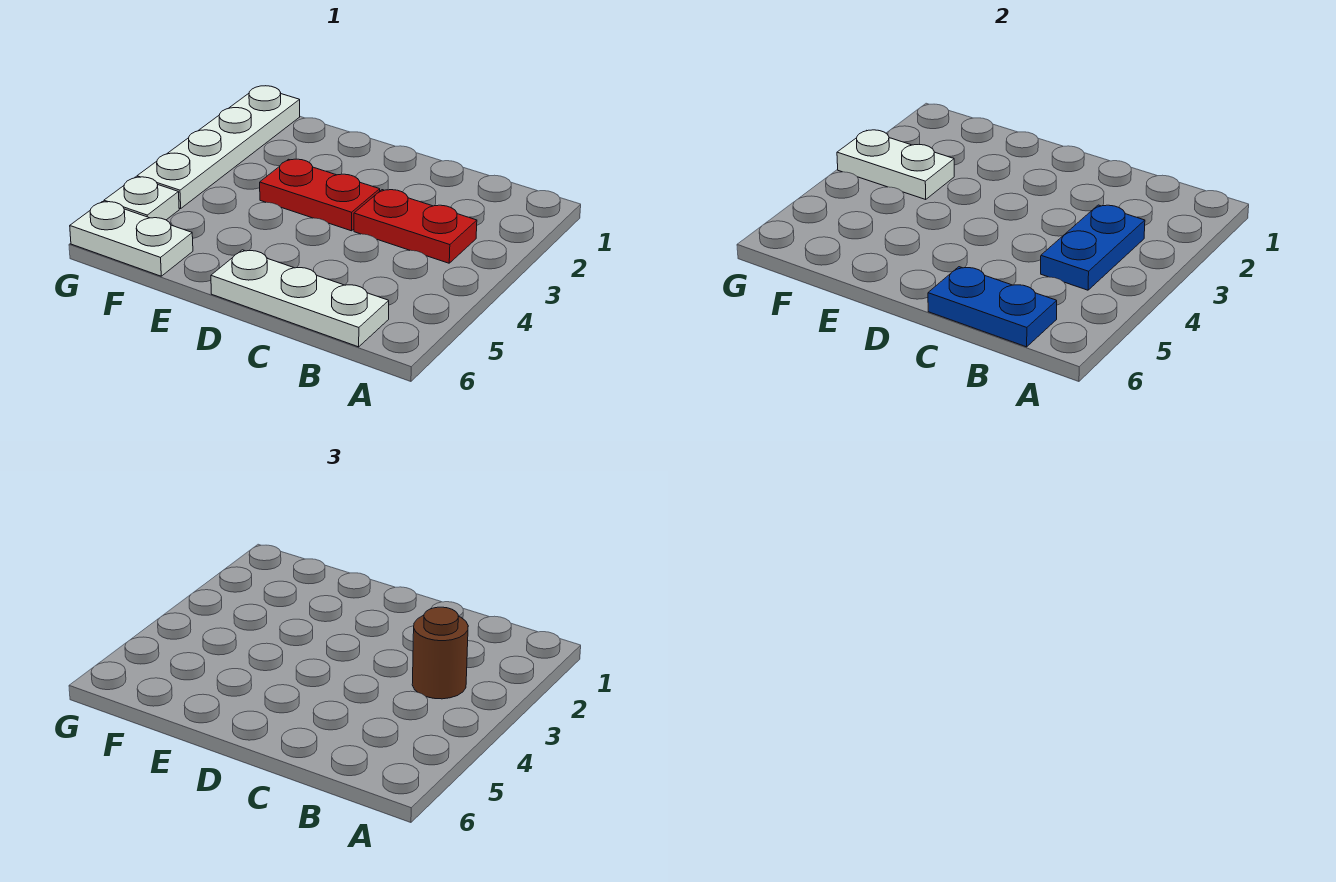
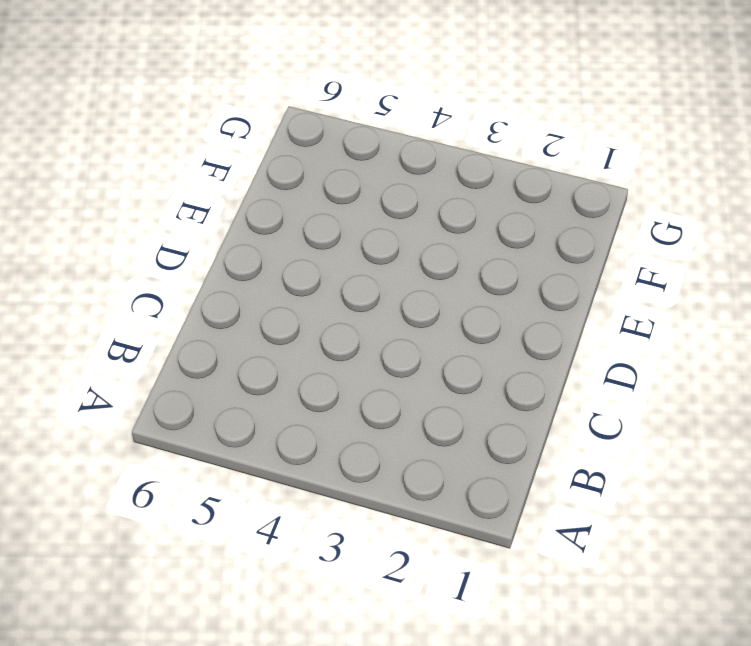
none -> red 1x2 plate [354,190,477,263]
none -> white 1x3 plate [211,250,389,347]

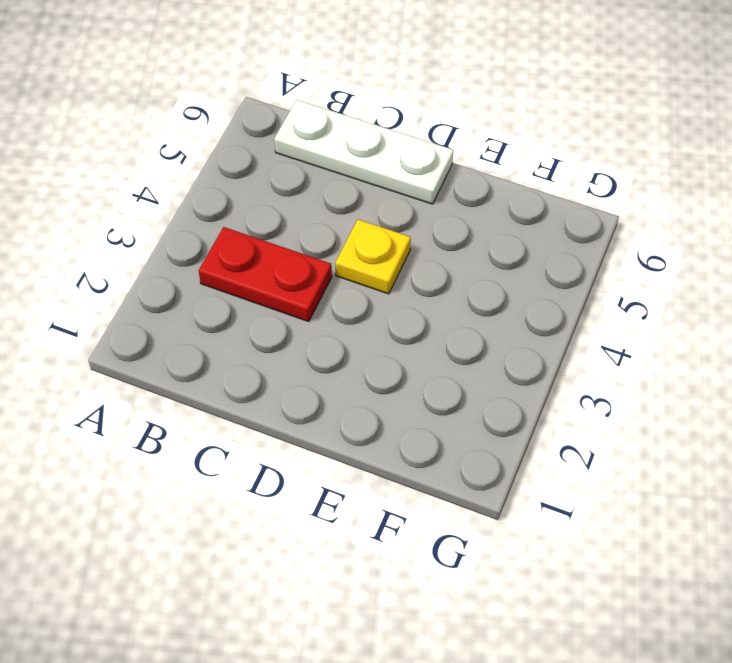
yellow 1x1 plate [335,219,411,294] -> none
none -> red 1x2 plate [260,159,380,231]
none -> white 1x2 plate [70,202,193,276]

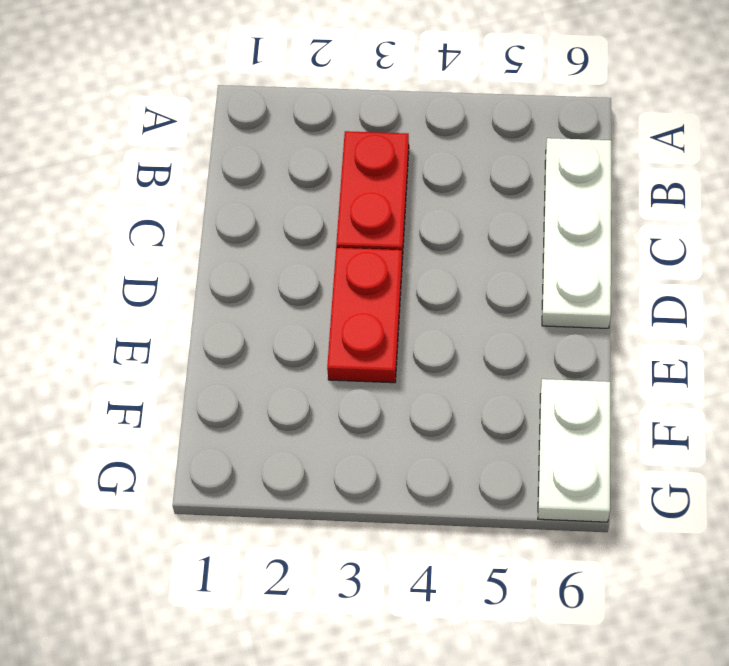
none -> white 1x4 plate [137,86,300,209]
none -> white 1x1 plate [104,177,179,220]

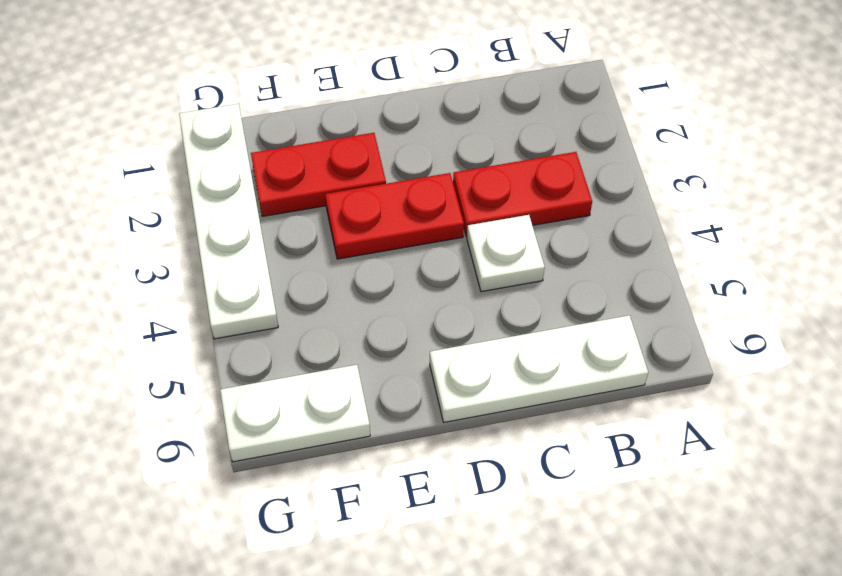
white 1x1 plate [467,215,545,292] -> white 1x1 plate moved to [104,177,179,220]
red 1x2 plate [251,133,386,217] -> none
none -> blue 1x2 plate [1041,205,1145,290]
none -> blue 1x2 plate [928,267,1057,347]

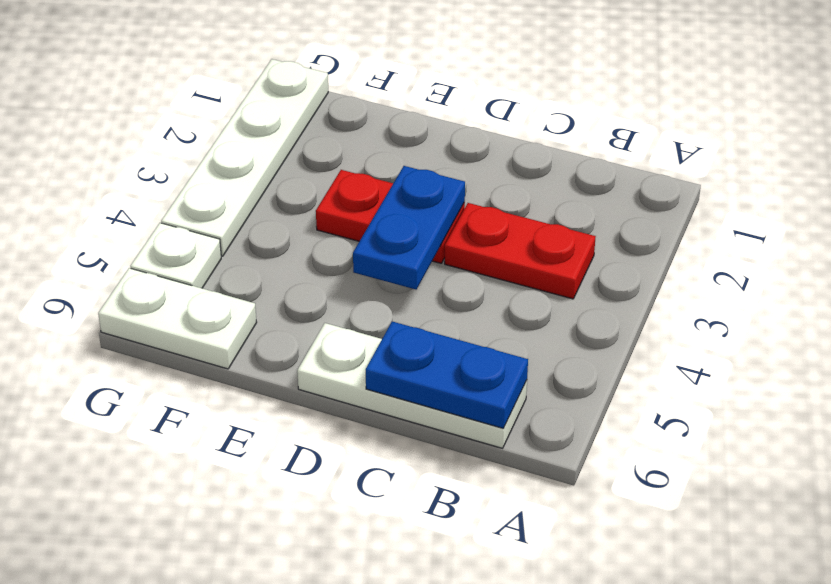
blue 1x2 plate [353,166,465,289] -> blue 1x2 plate moved to [1041,205,1145,290]
none -> white 1x2 plate [837,130,954,199]
none -> brown 1x1 round brick [412,607,468,699]

